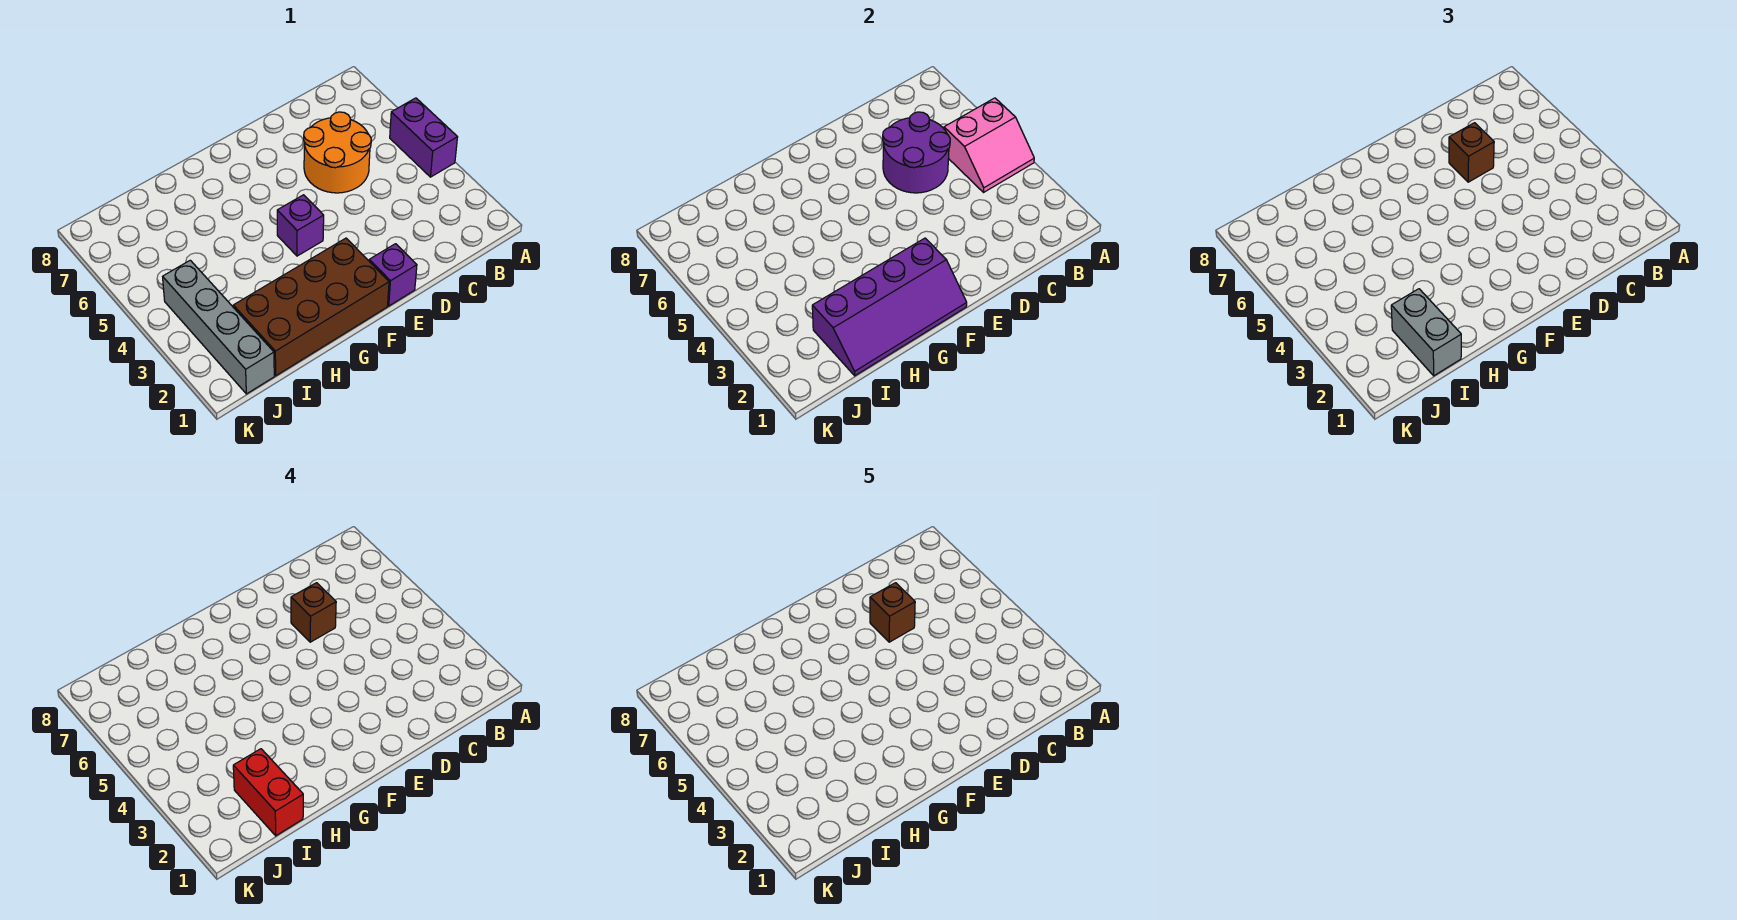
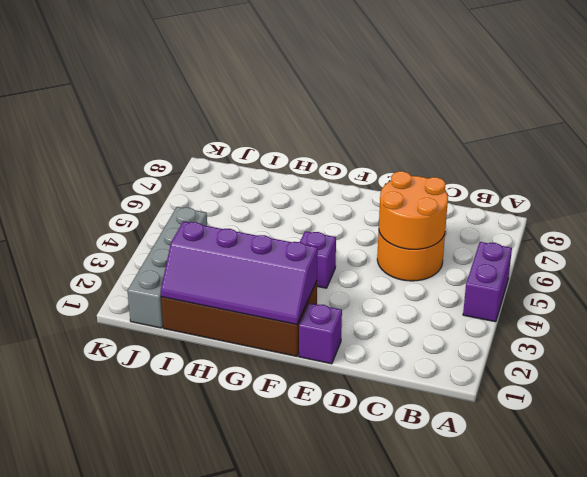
orange 2x2 round brick [379,171,448,249] -> purple 2x2 round brick [883,112,950,193]
none -> pink 2x2 slope [944,98,1034,192]
none -> brown 1x1 brick [1449,123,1494,182]
none -> grey 1x2 brick [1391,289,1461,376]

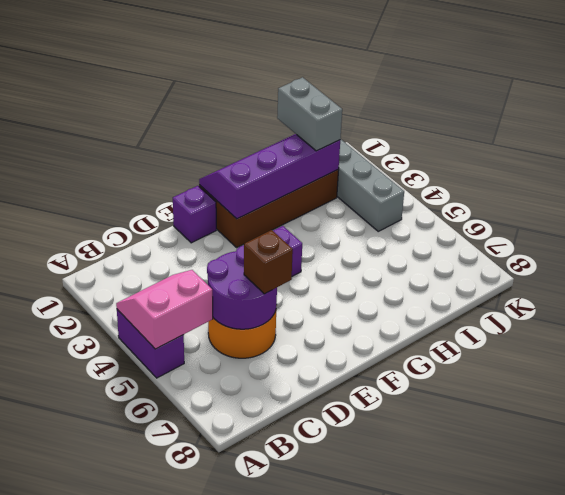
none -> brown 1x1 brick [291,583,336,642]
none -> red 1x2 brick [233,749,303,836]
none -> brown 1x1 brick [870,583,915,642]

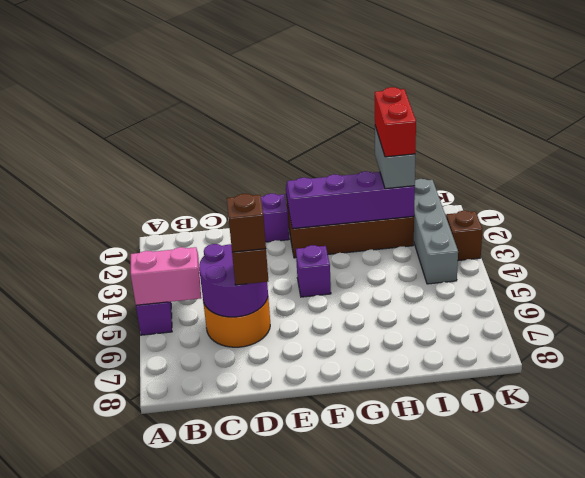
brown 1x1 brick [446,211,483,261] -> brown 1x1 brick moved to [870,583,915,642]

